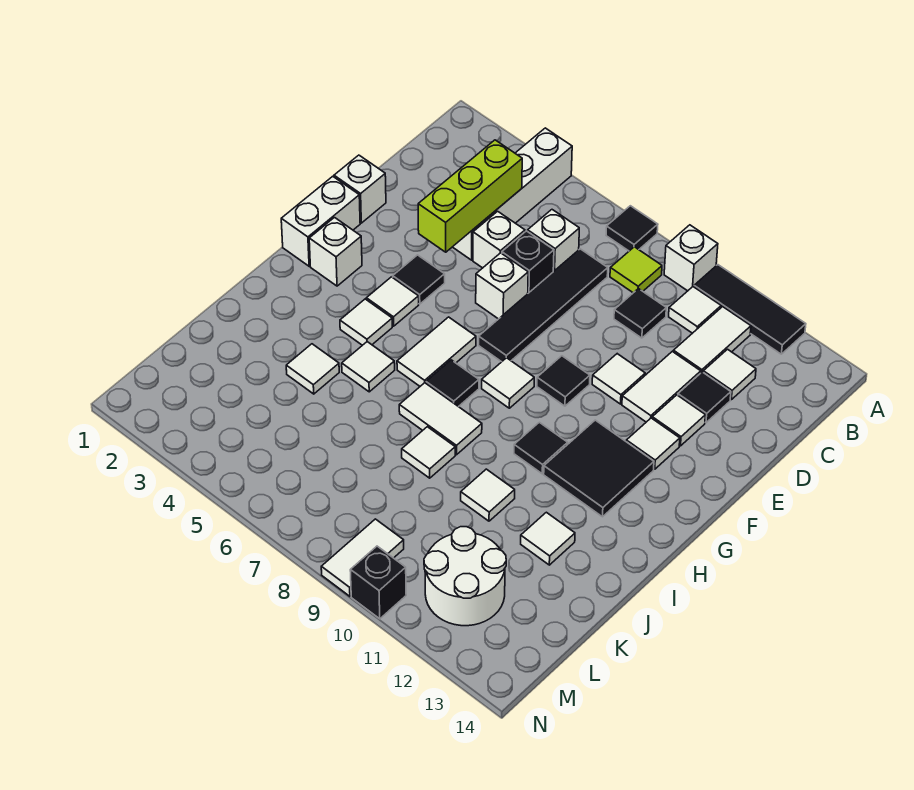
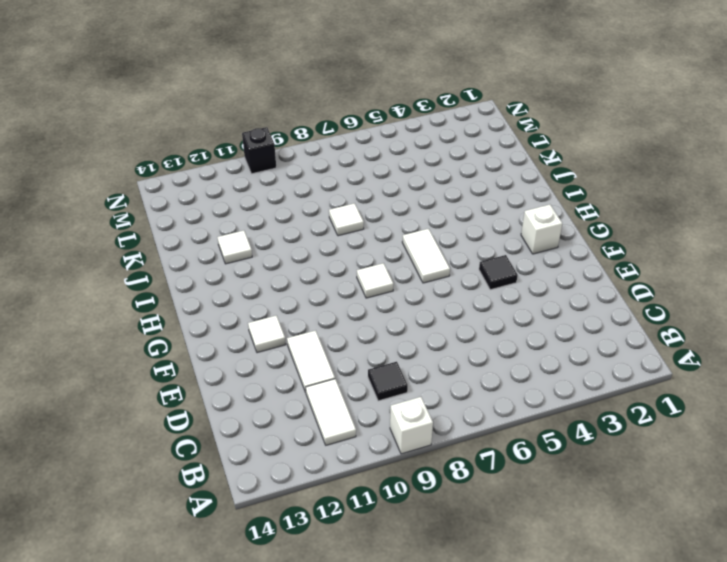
none -> white 1x4 brick [453,128,572,260]
none -> black 1x1 tile [606,206,658,251]
none -> black 1x3 tile [694,265,806,354]
none -> lime 1x1 tile [610,247,662,293]

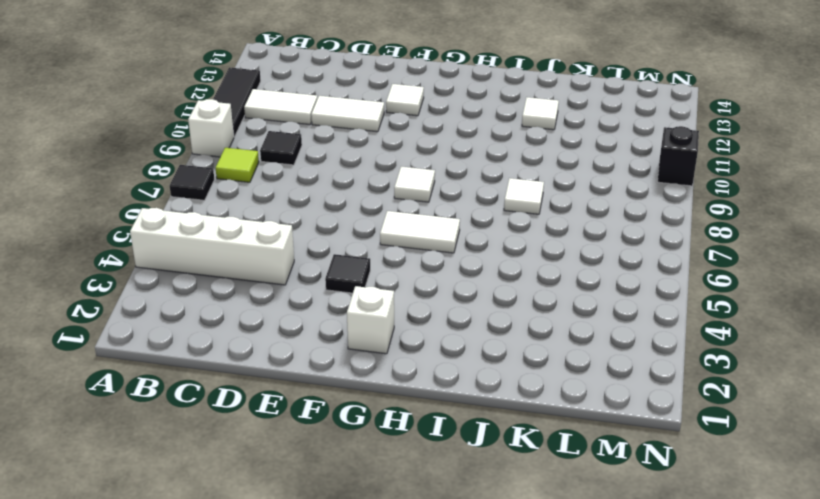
none -> white 1x1 tile [669,287,721,333]
none -> white 1x1 brick [528,210,579,272]
none -> black 1x4 tile [479,249,608,362]
none -> white 1x1 tile [703,349,756,400]

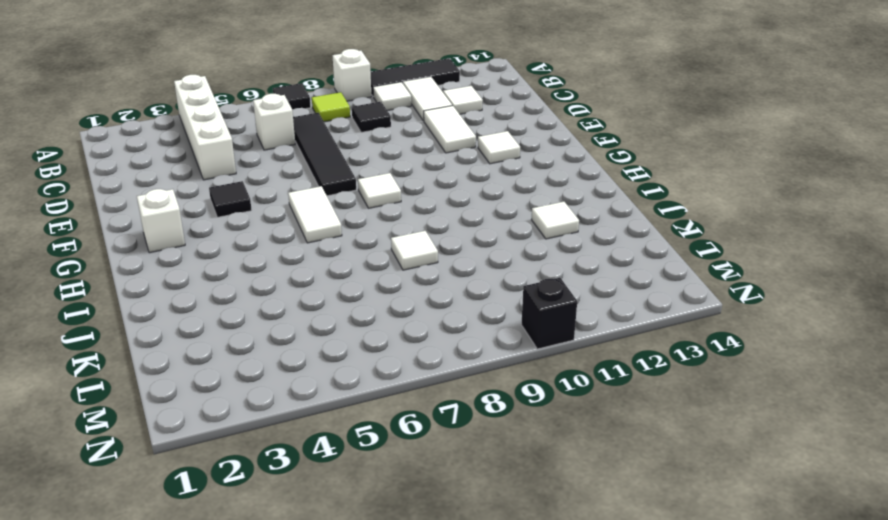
none -> white 1x1 brick [473,211,525,268]
none -> black 1x1 brick [502,231,554,293]
none -> black 1x1 tile [678,372,731,423]
none -> white 1x1 brick [334,155,386,223]

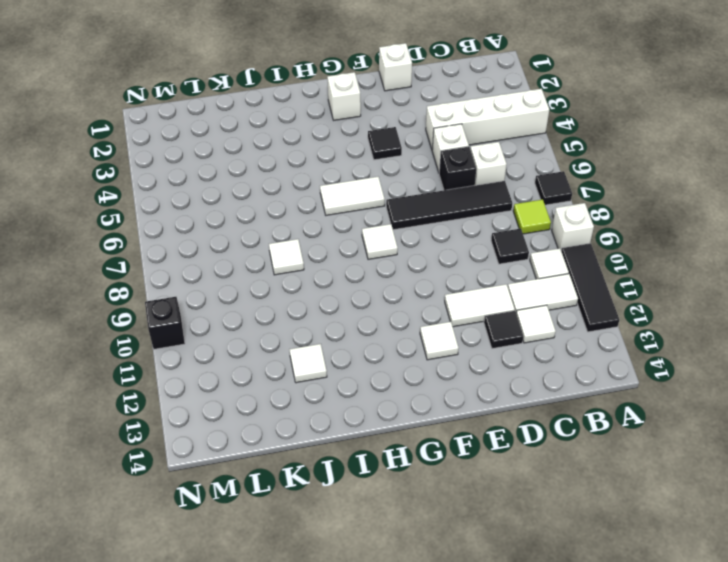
none -> white 1x1 brick [476,253,528,319]
none -> white 1x1 tile [592,354,645,404]
none -> white 1x1 tile [652,395,705,446]
none -> white 1x2 brick [281,176,360,266]

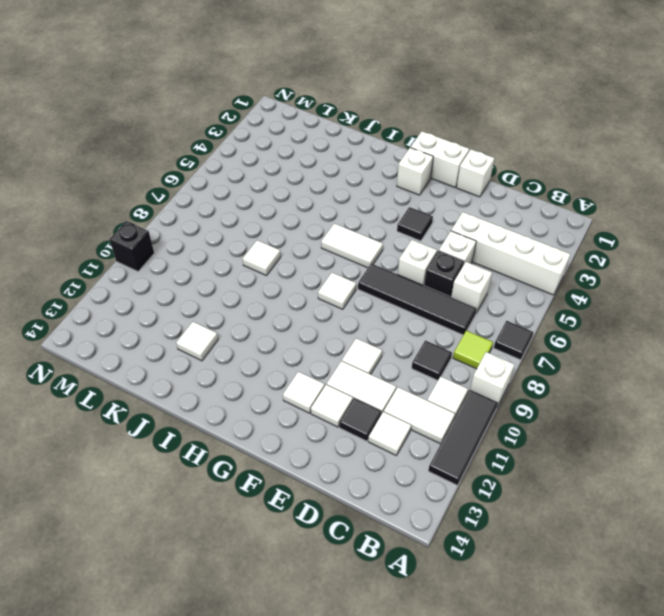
none -> black 1x1 tile [537,356,590,406]
none -> white 1x1 tile [366,277,419,326]
none -> black 2x2 tile [544,420,654,517]
none -> white 1x1 tile [340,299,392,345]

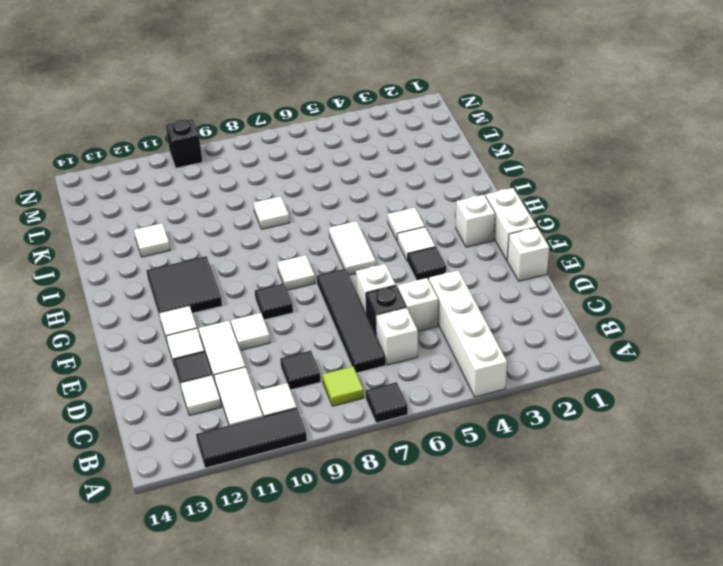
none -> white 1x1 brick [664,225,718,291]
none -> black 1x1 tile [426,360,479,407]
none -> black 1x1 tile [514,422,568,474]
none -> white 1x1 tile [342,342,395,392]

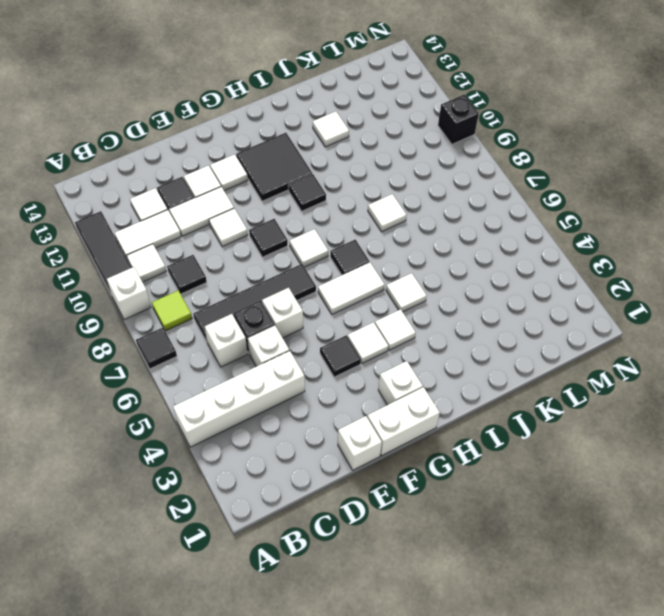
none -> white 1x2 tile [399,383,482,455]
none -> white 1x1 tile [286,344,339,394]
none -> white 1x1 tile [461,469,515,521]
none -> white 2x2 round brick [424,527,506,626]

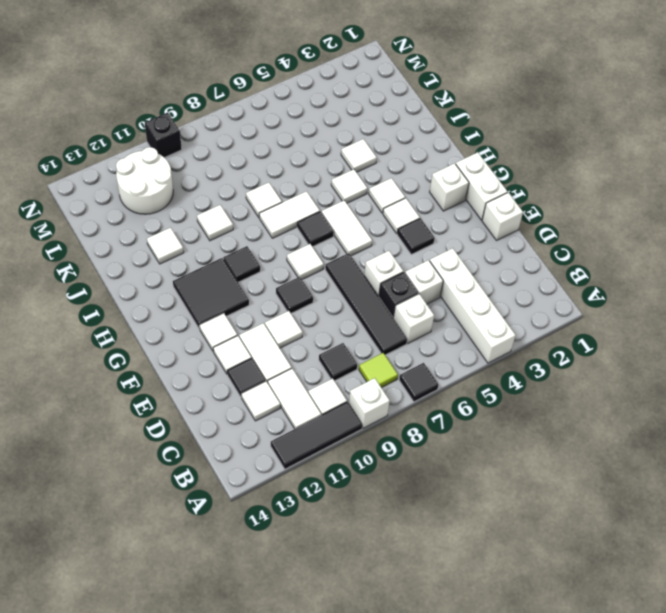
none -> white 1x2 tile [321,519,404,596]
none -> lime 1x3 brick [418,140,522,252]

